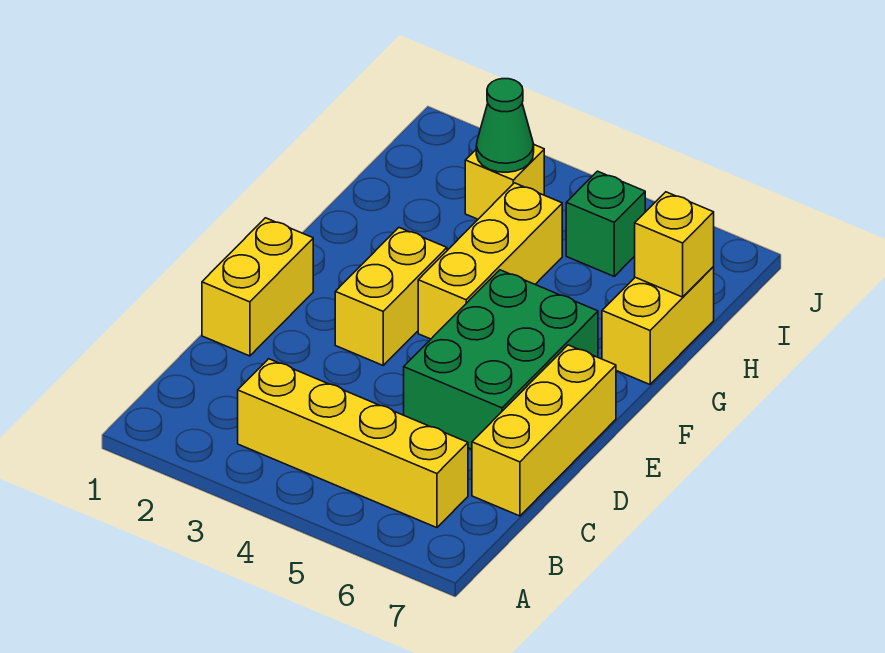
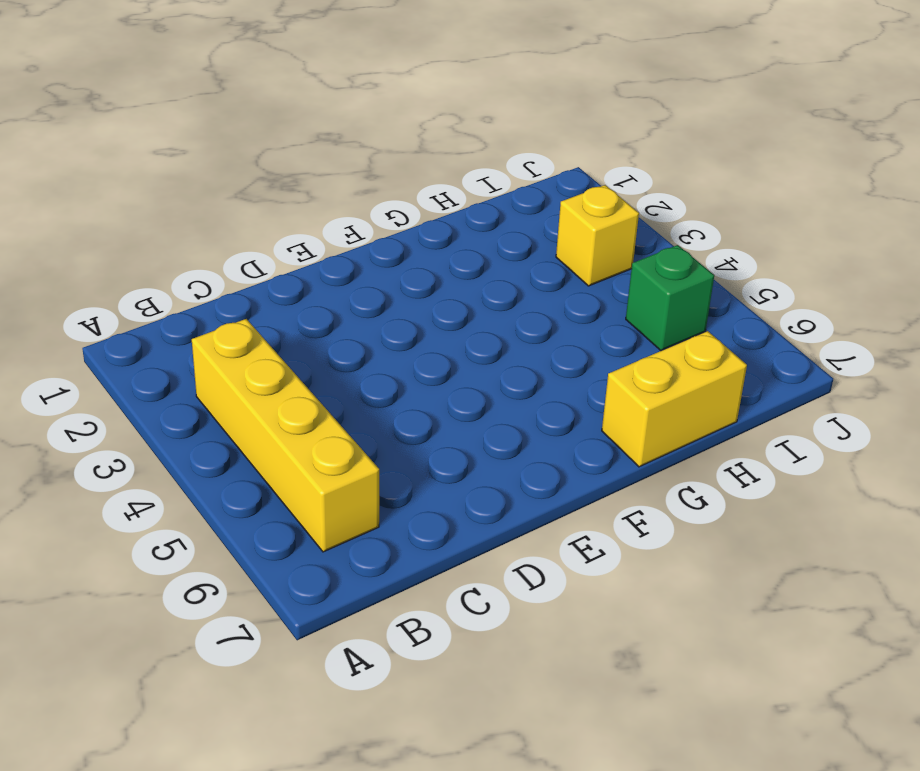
none -> yellow 1x3 brick [472,345,616,516]
none -> yellow 1x2 brick [202,218,313,356]

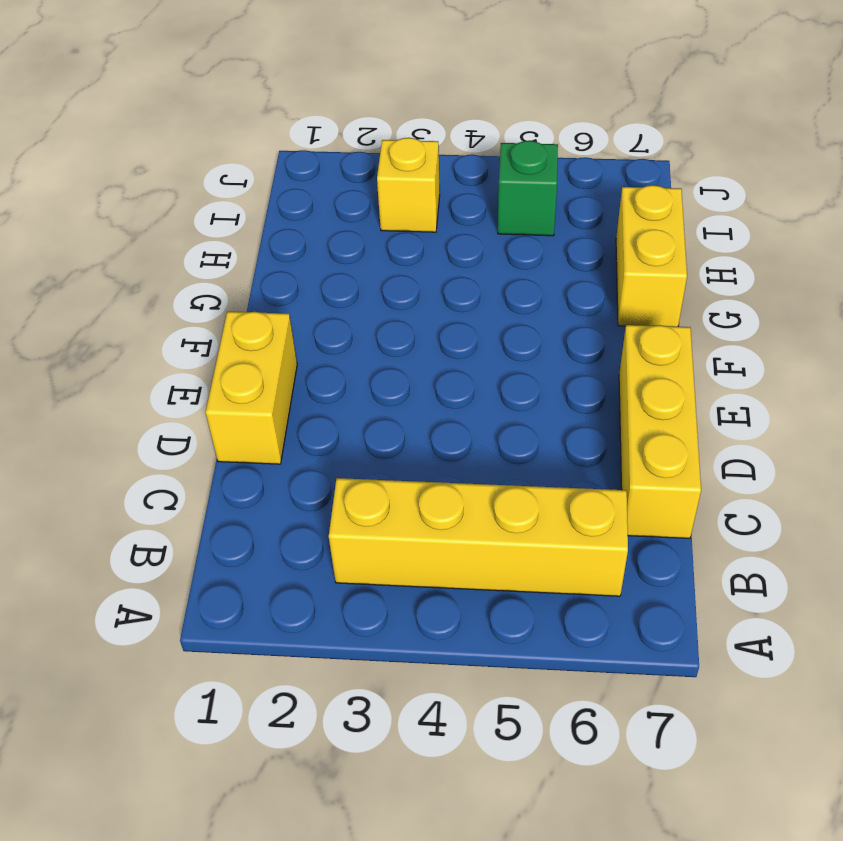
none -> green 2x3 brick [404,270,598,449]
none -> yellow 1x2 brick [335,228,447,365]

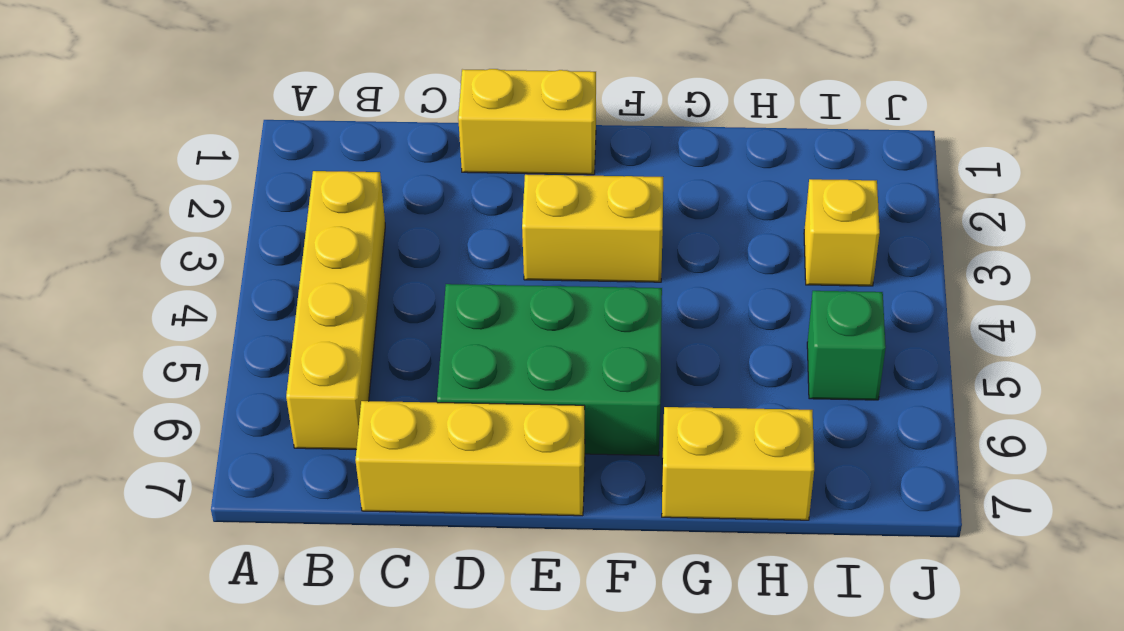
none -> yellow 1x3 brick [418,183,562,339]
none -> yellow 1x1 brick [635,192,714,297]

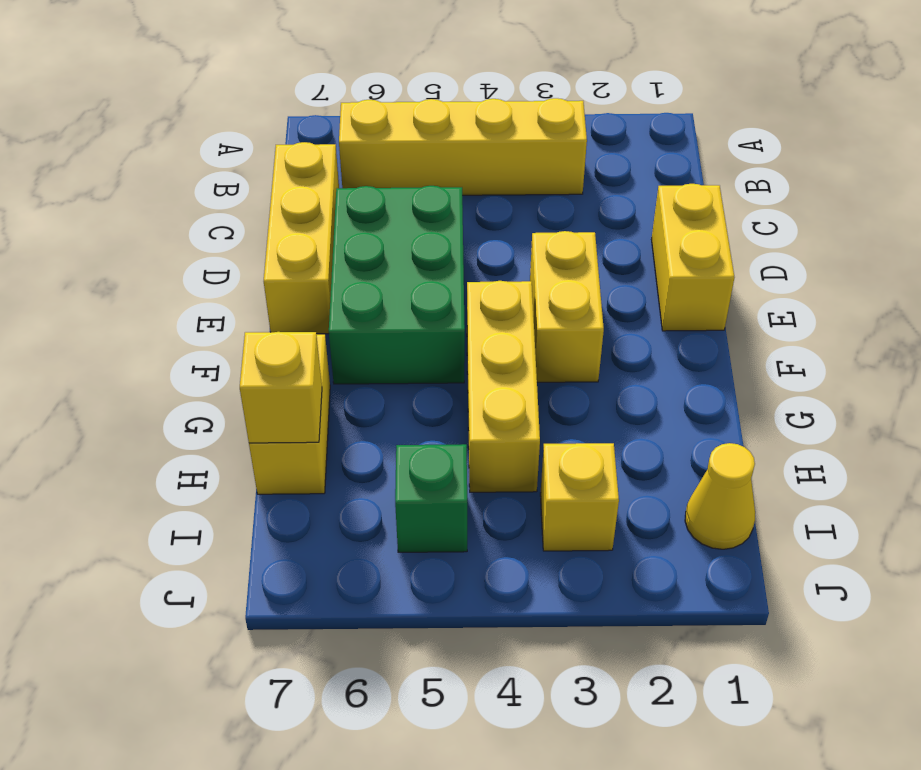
yellow 1x1 cone [685,443,755,549] -> none
none -> green 1x1 cone [476,79,534,172]

